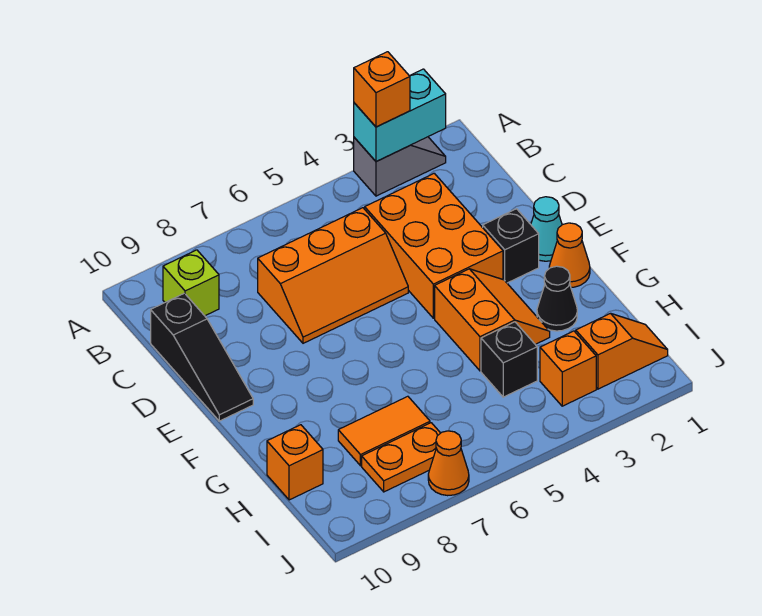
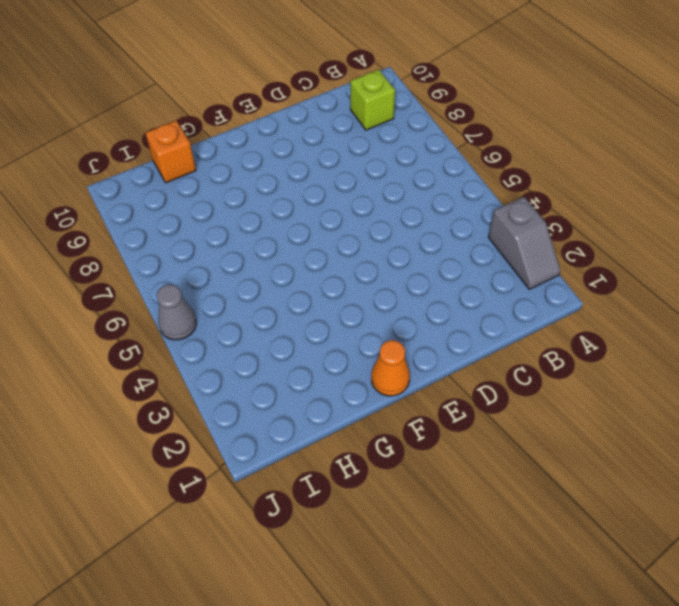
grey 1x1 cone [157,284,196,340] -> none
none -> orange 2x3 brick [365,173,503,318]
none -> orange 2x3 slope [258,208,408,343]
none -> black 1x3 slope [151,293,253,421]

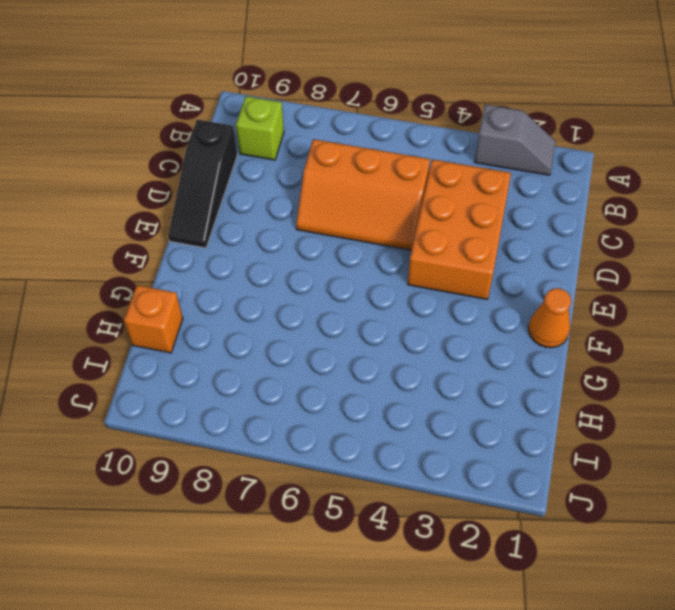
none -> cyan 1x1 cone [531,197,562,261]
none -> black 1x1 brick [483,209,539,283]
none -> orange 2x2 slope [435,269,550,371]

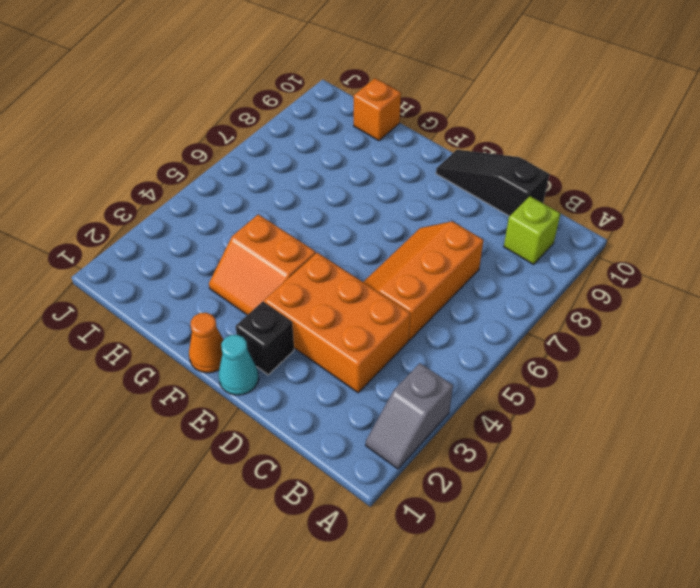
none -> black 1x1 cone [537,266,577,331]
none -> black 1x1 brick [481,322,537,397]
none -> orange 1x2 tile [338,396,430,466]

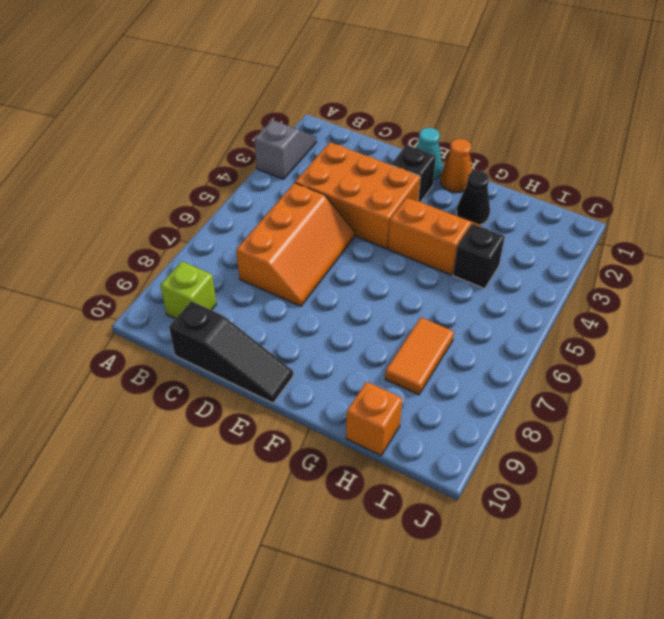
none -> orange 1x2 slope [576,313,668,389]
none -> orange 1x1 brick [540,331,596,406]
none -> orange 1x2 plate [362,423,440,492]

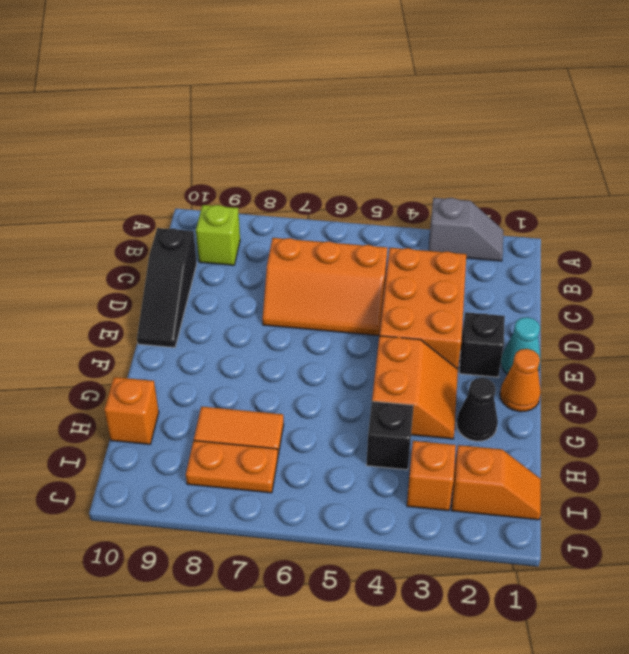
none -> orange 1x1 cone [428,431,469,496]
none -> cyan 1x2 brick [354,69,446,162]
none -> orange 1x1 brick [354,52,410,127]

